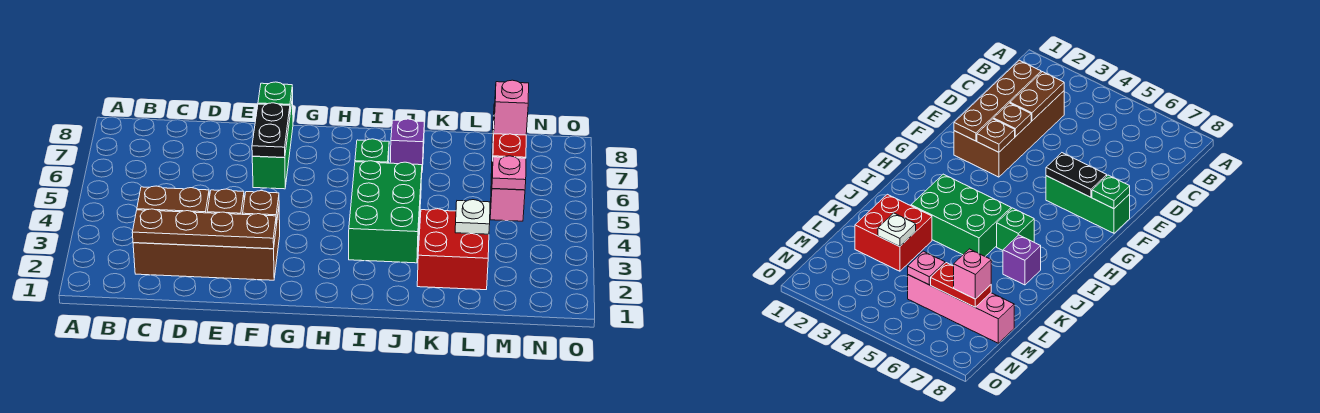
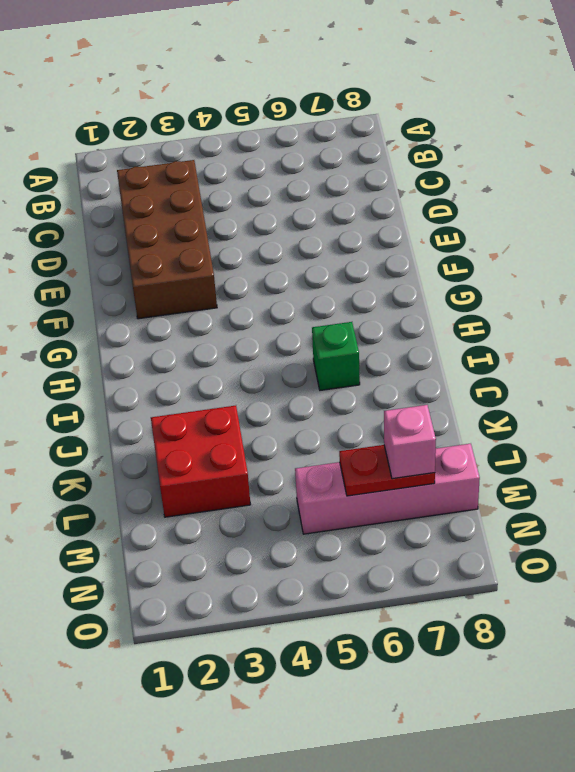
none -> green 1x3 brick [252,96,293,189]
none -> green 2x3 brick [349,161,422,263]
none -> purple 1x1 brick [390,119,424,170]

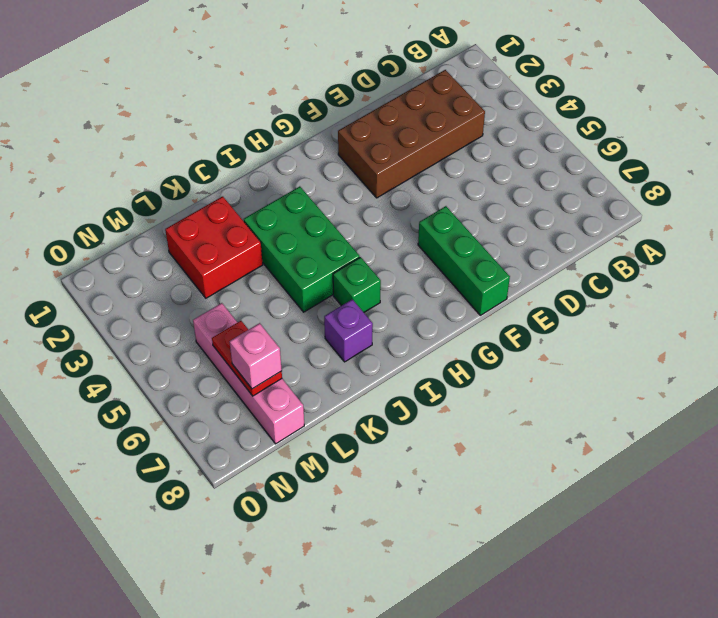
none -> brown 1x4 plate [132,209,276,249]
none -> brown 1x2 plate [137,186,209,213]
none -> brown 1x1 plate [207,189,244,214]

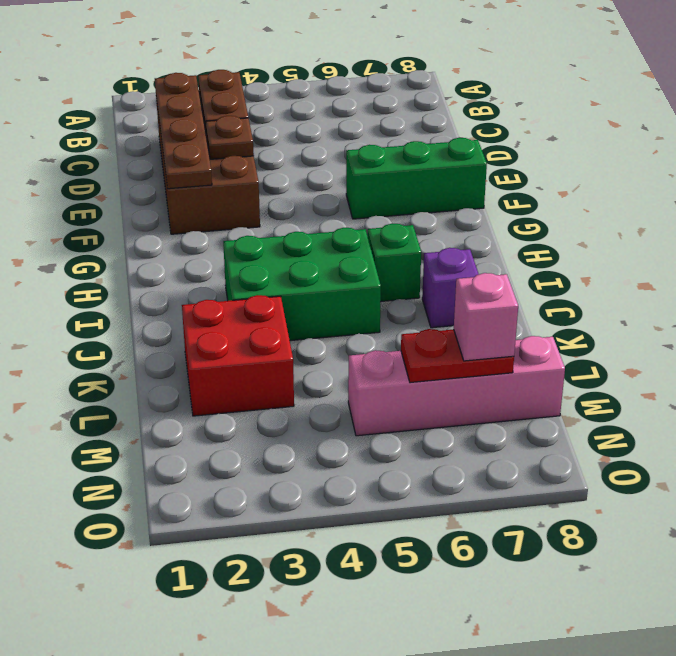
none -> brown 1x1 plate [243,191,279,225]
none -> black 1x2 plate [252,103,290,158]
none -> green 1x1 plate [258,82,293,112]

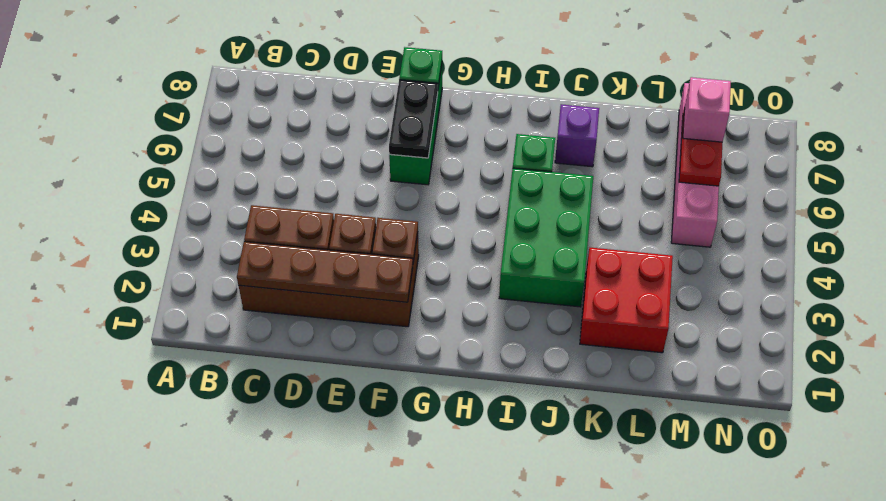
none -> white 1x1 plate [455,200,490,234]
none -> pink 1x1 plate [492,156,526,190]

